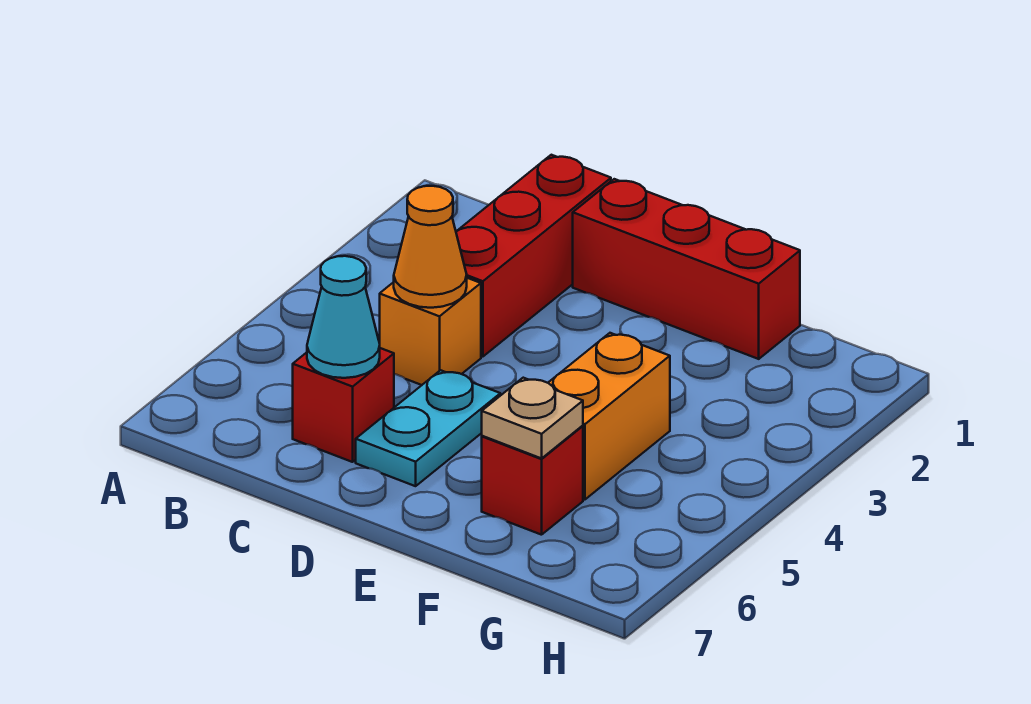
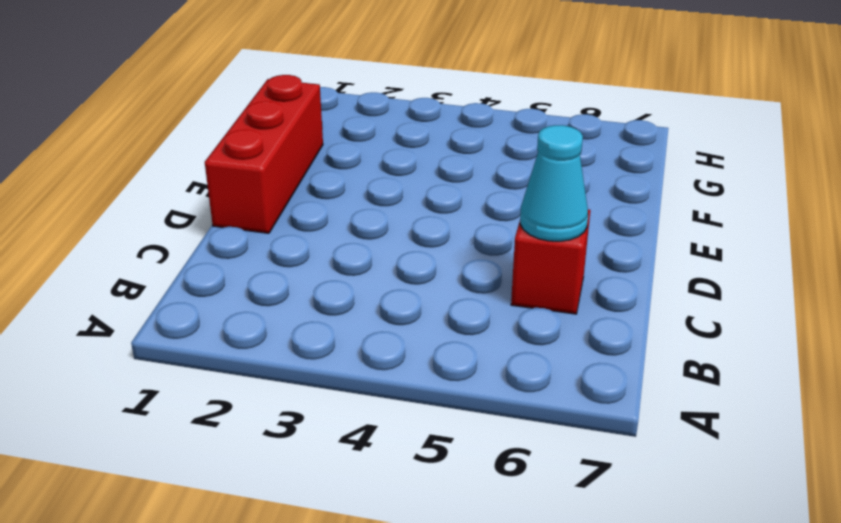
none -> red 1x3 brick [456,155,611,357]
none -> orange 1x1 brick [380,278,481,385]

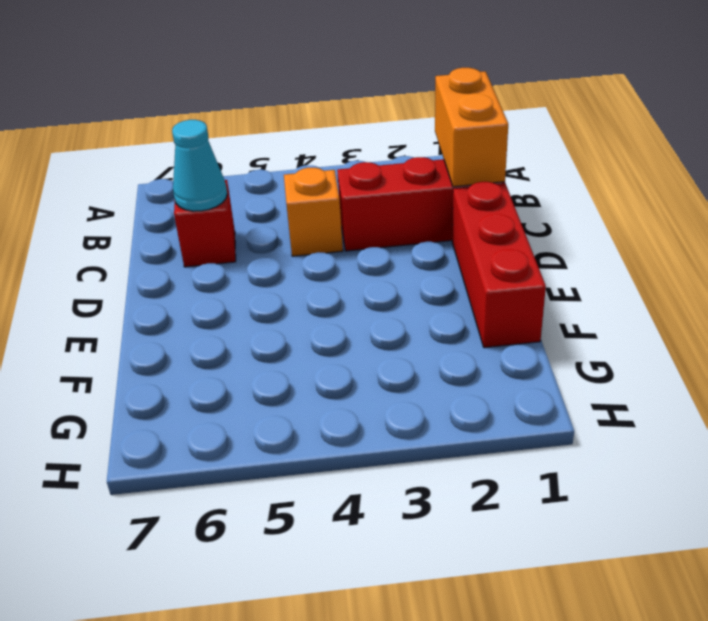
orange 1x2 brick [435,68,508,187] -> orange 1x2 brick turned to [548,333,670,500]
none -> cyan 1x2 plate [356,370,500,486]
none -> red 1x1 brick [482,426,583,535]

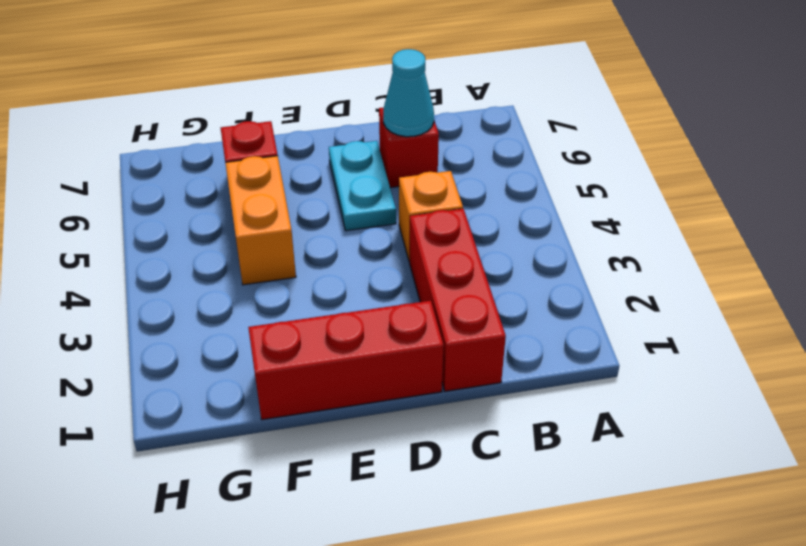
none -> orange 1x1 cone [394,186,467,308]
none -> tan 1x1 plate [482,378,583,458]

